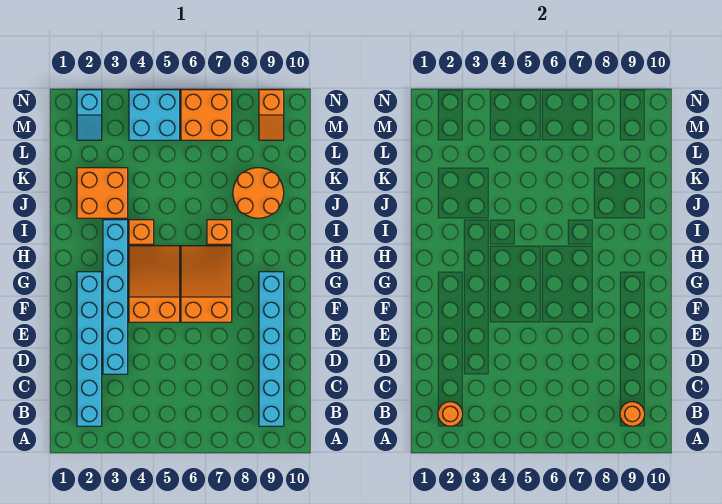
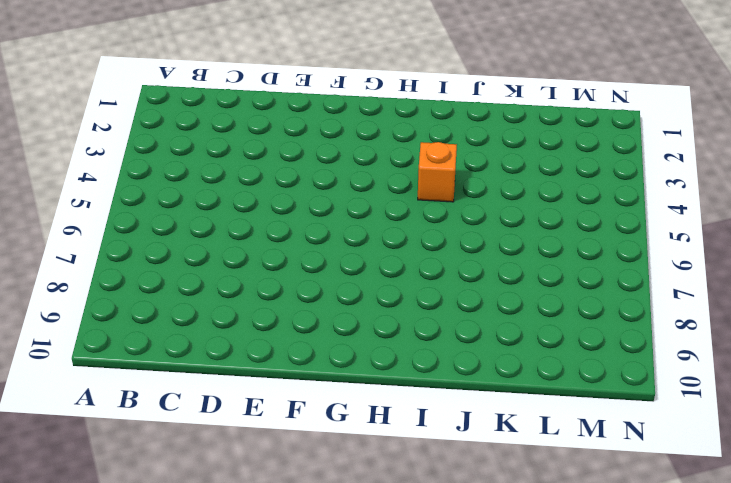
none -> cyan 1x6 brick [77,272,102,426]
none -> cyan 1x6 brick [259,272,284,426]
none -> cyan 1x6 brick [103,220,128,374]

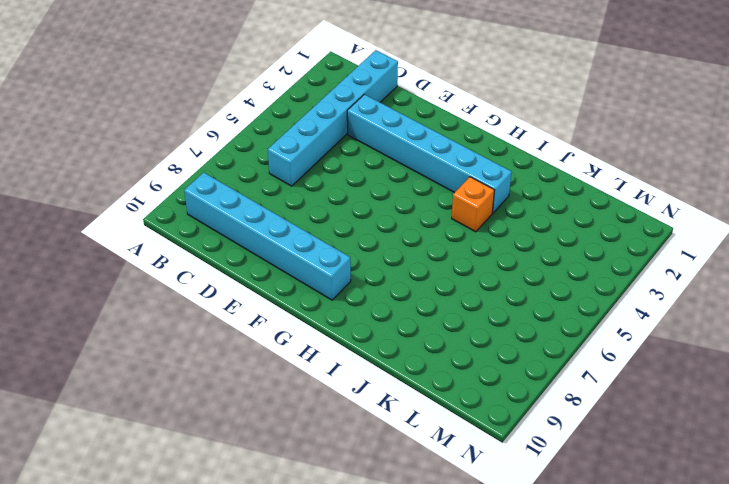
cyan 1x6 brick [268,50,398,186] -> cyan 1x6 brick turned to [77,272,102,426]
none -> orange 2x3 slope [129,246,180,322]
none -> orange 2x3 slope [181,246,232,322]
none -> orange 1x1 brick [207,220,232,244]

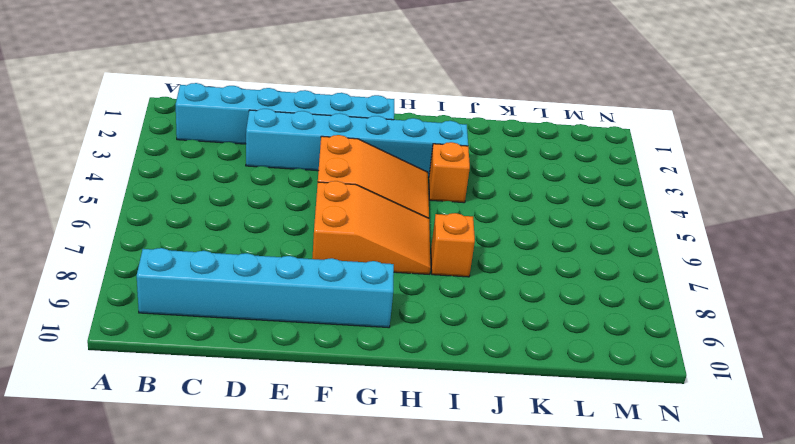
none -> orange 2x2 brick [77,168,128,218]
none -> orange 2x2 round brick [233,168,284,218]
none -> cyan 1x2 slope [77,90,102,140]

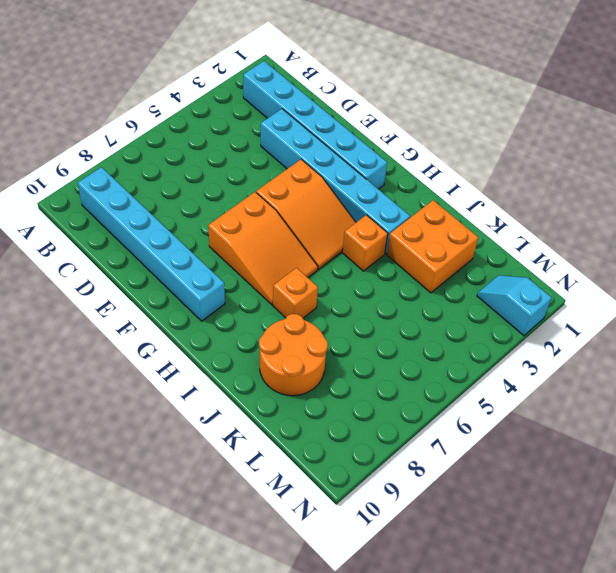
none -> cyan 2x2 brick [129,90,180,140]
none -> orange 2x2 brick [181,90,232,140]
none -> orange 1x2 slope [259,90,284,140]

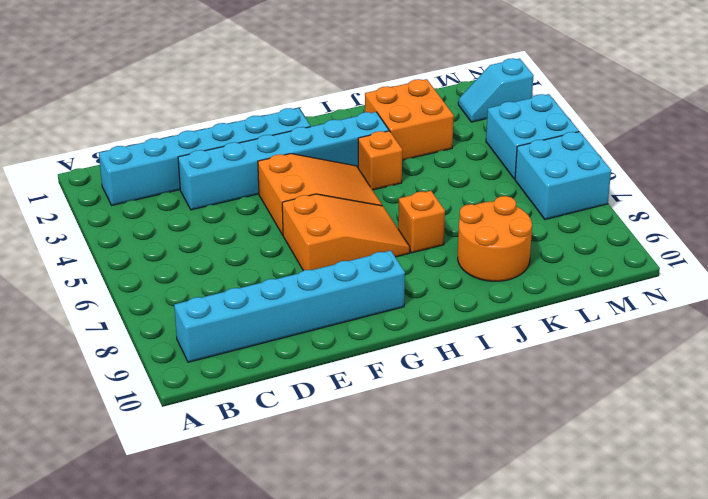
cyan 2x2 brick [515,132,611,220] -> orange 2x2 brick [181,90,232,140]
none -> orange 1x2 slope [259,90,284,140]
none -> orange 1x1 round brick [438,402,463,426]
none -> orange 1x1 round brick [620,402,645,426]

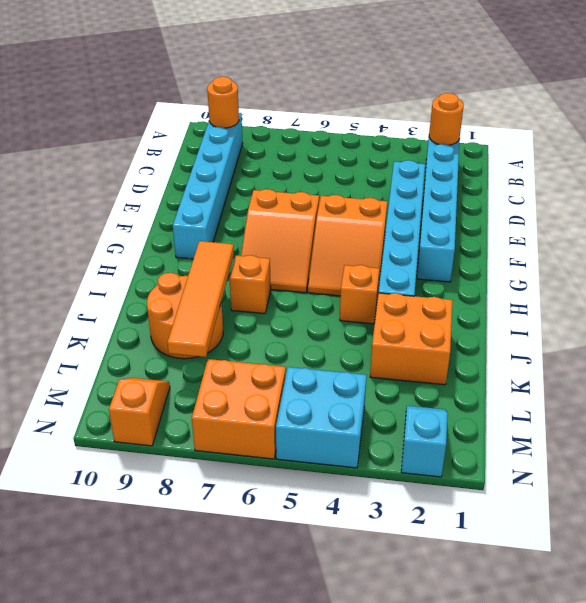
orange 1x4 tile [167,241,234,357] -> none

